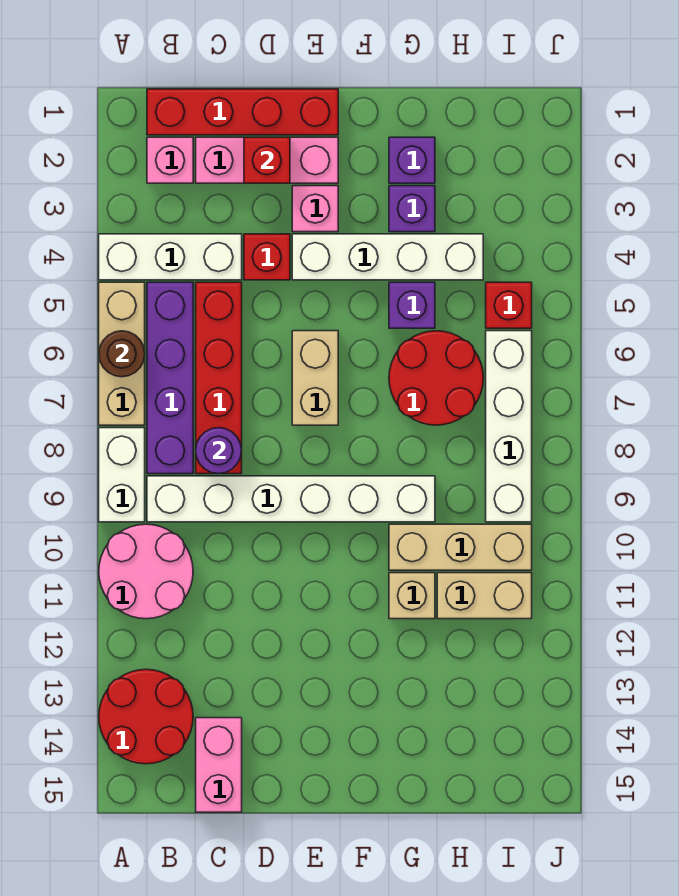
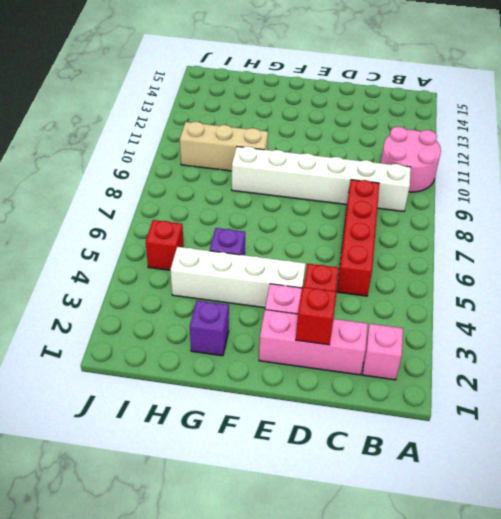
none -> white 1x3 brick [99,234,242,280]
none -> tan 1x3 brick [99,282,145,425]
none -> white 1x2 brick [99,428,145,522]

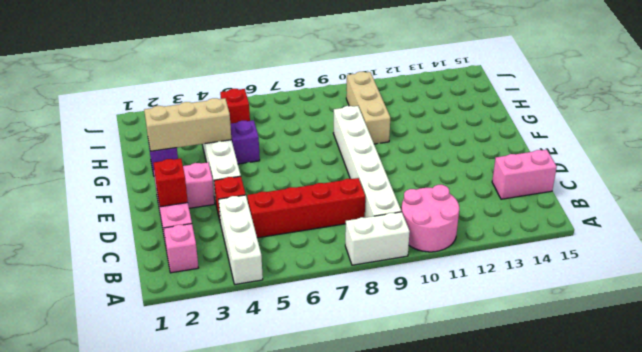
tan 1x3 brick [144,98,231,151] -> tan 1x3 brick moved to [99,282,145,425]
none -> red 2x2 round brick [99,669,193,764]
none -> red 1x4 brick [147,89,338,135]
none -> purple 1x4 brick [147,282,193,474]

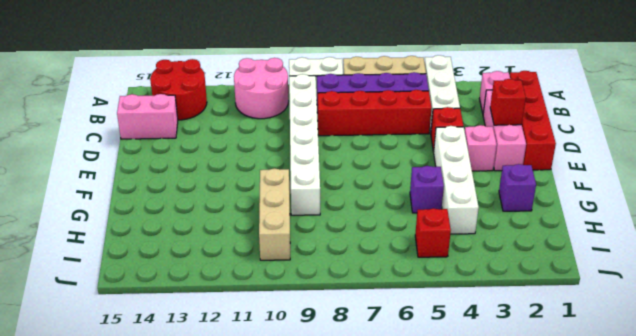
none -> tan 1x2 brick [292,331,338,425]
none -> purple 1x1 brick [389,186,435,232]
none -> red 2x2 round brick [389,331,483,425]

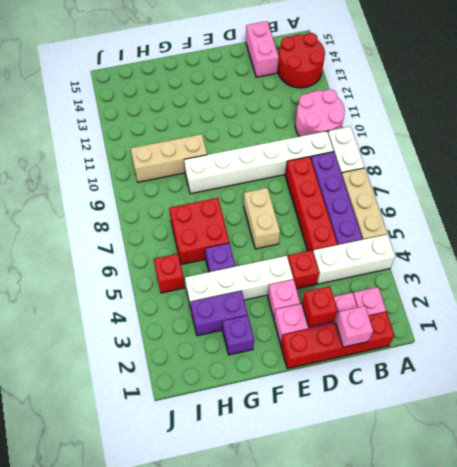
pink 1x1 brick [336,306,373,347] -> none
purple 1x2 brick [190,291,248,336] -> purple 1x1 brick [389,186,435,232]
red 2x2 brick [169,198,229,265] -> red 2x2 round brick [389,331,483,425]
none -> tan 1x1 brick [389,573,435,619]
none -> tan 1x2 brick [437,573,532,619]
none -> white 1x4 brick [486,331,532,522]

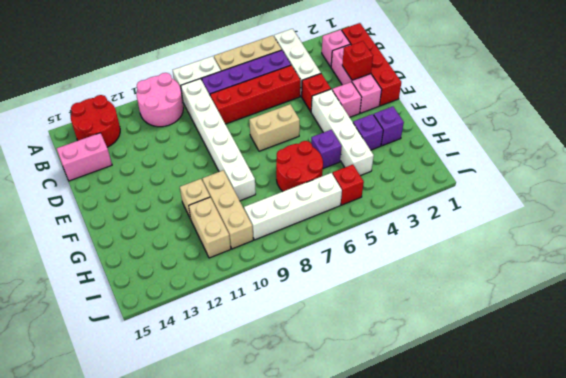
none -> brown 1x1 round brick [99,331,145,377]
none -> purple 1x1 round brick [196,428,242,474]

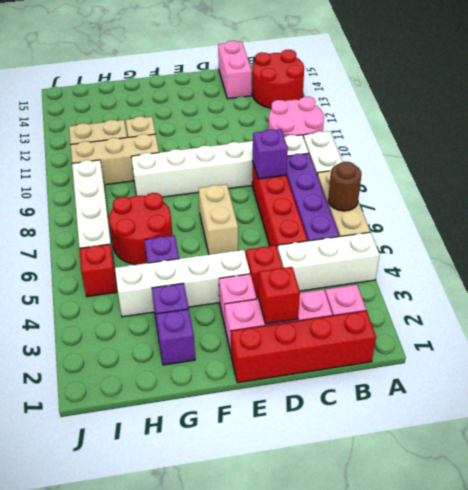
purple 1x1 brick [253,129,288,179] -> purple 1x1 round brick [196,428,242,474]

